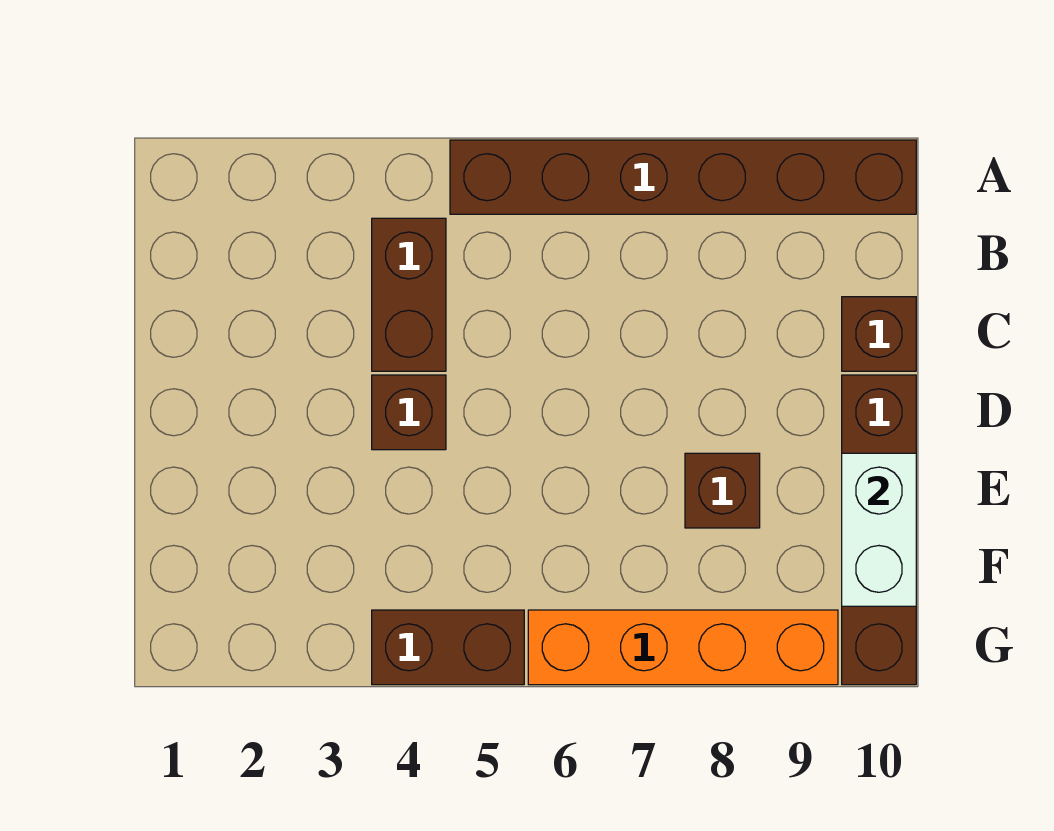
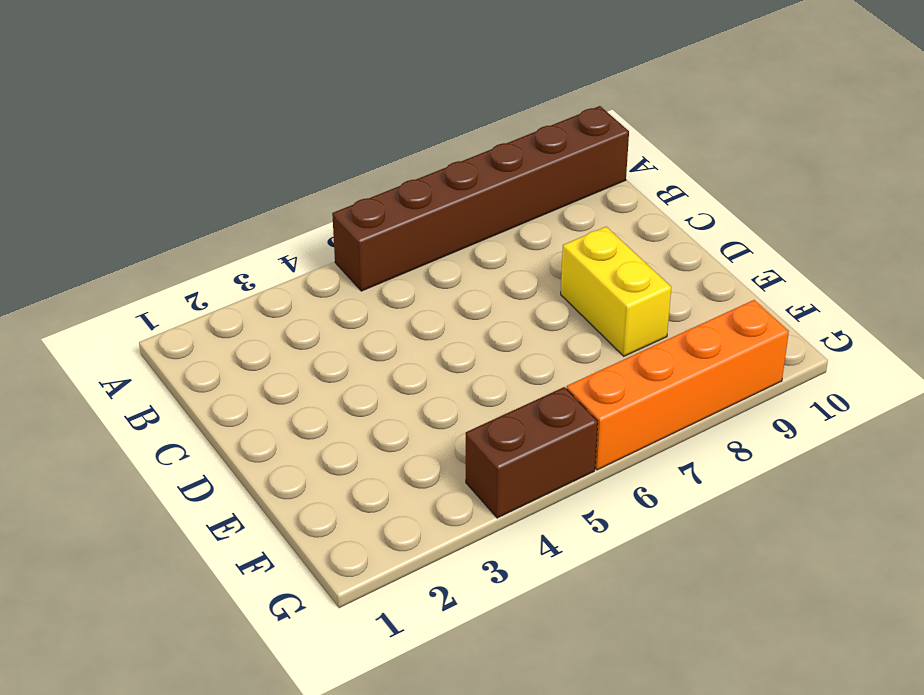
yellow 1x2 brick [561,227,671,356] -> brown 1x1 brick [685,453,760,528]
none -> brown 1x2 brick [372,218,446,371]
none -> brown 1x1 brick [842,297,916,371]

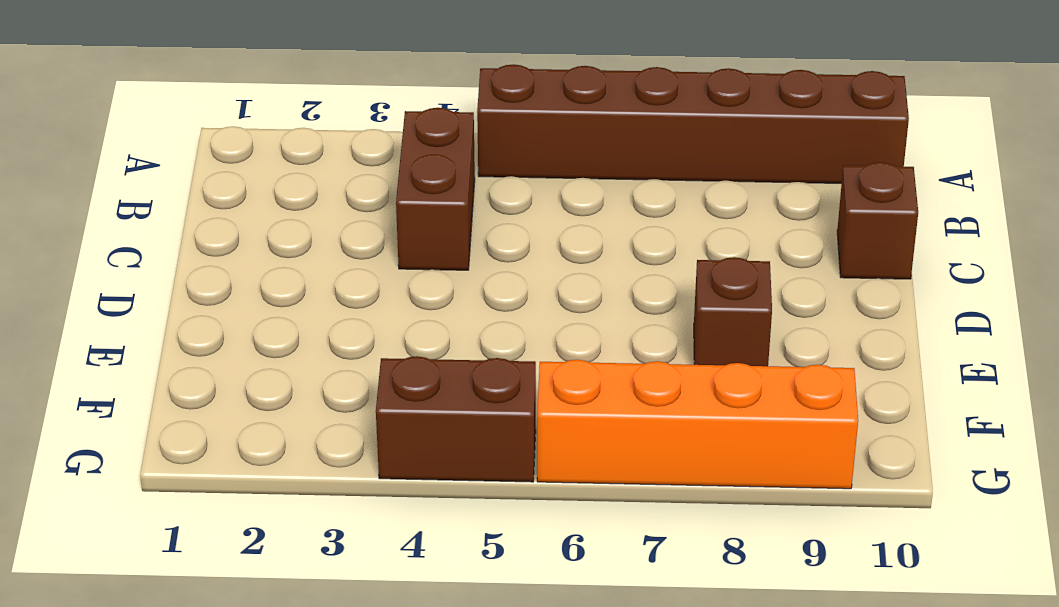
none -> brown 1x1 brick [372,375,446,450]
none -> brown 1x4 brick [842,375,916,685]

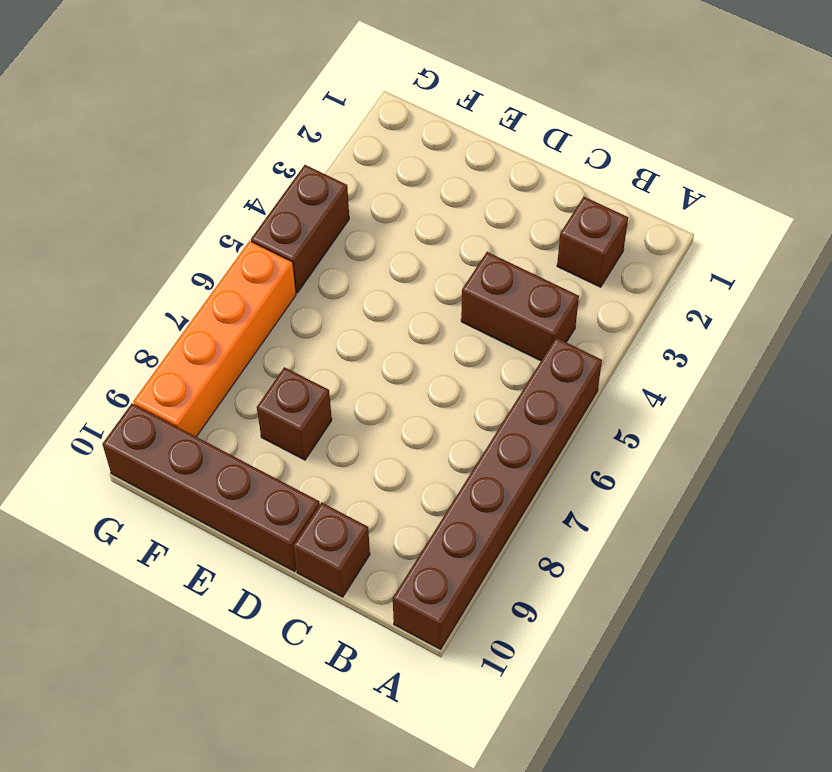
brown 1x1 brick [557,197,628,287] -> brown 1x1 brick moved to [372,375,446,450]
none -> white 1x2 brick [842,453,916,606]

